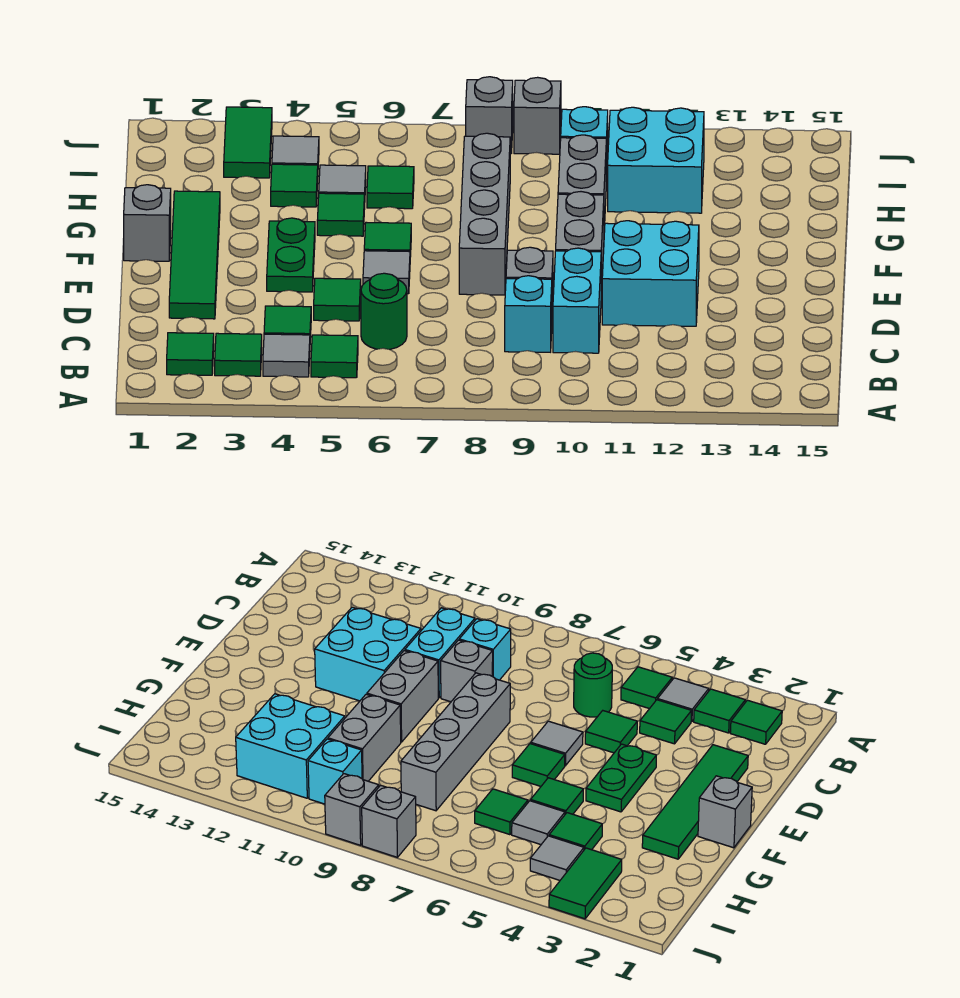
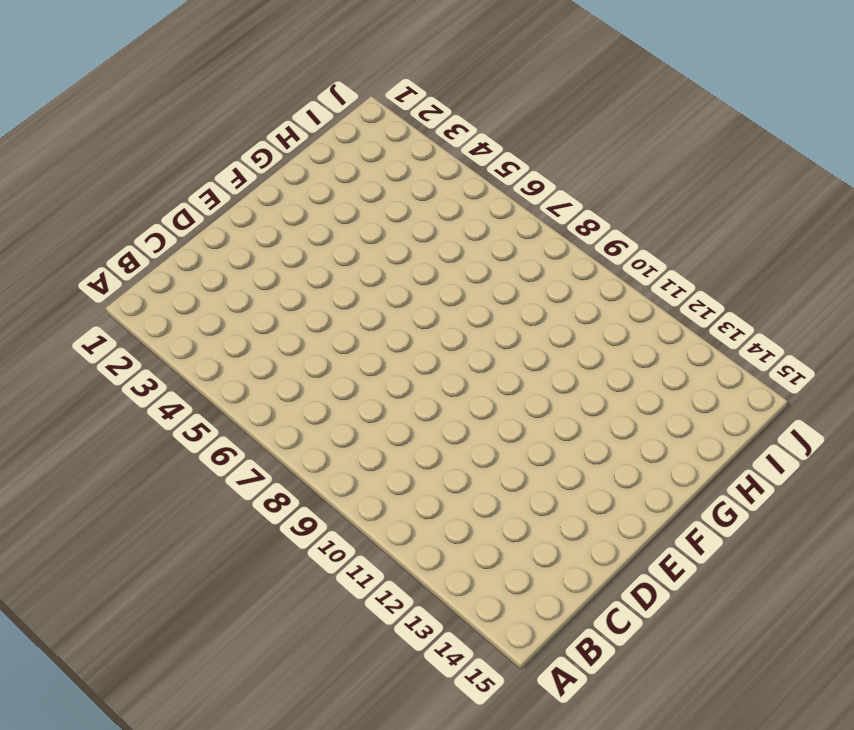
none -> green 1x1 tile [167,333,214,375]
none -> green 1x1 tile [215,333,262,376]
none -> grey 1x1 tile [263,334,310,377]

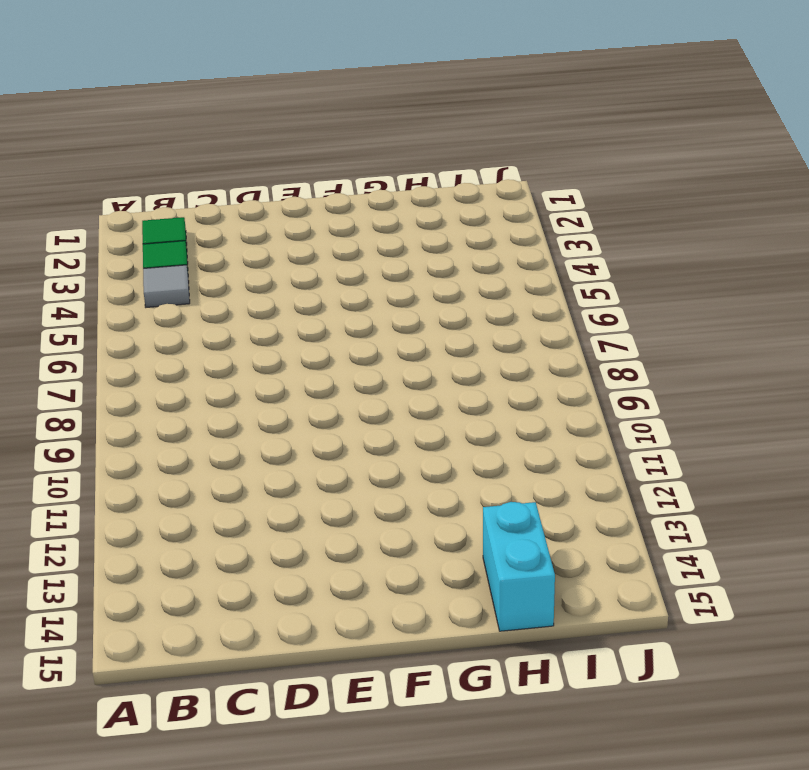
cyan 1x2 brick [483,502,555,631] -> cyan 1x2 brick turned to [553,248,601,353]
none -> green 1x1 tile [311,335,358,378]
none -> green 1x1 tile [264,306,311,337]
none -> green 1x1 round brick [361,273,407,349]

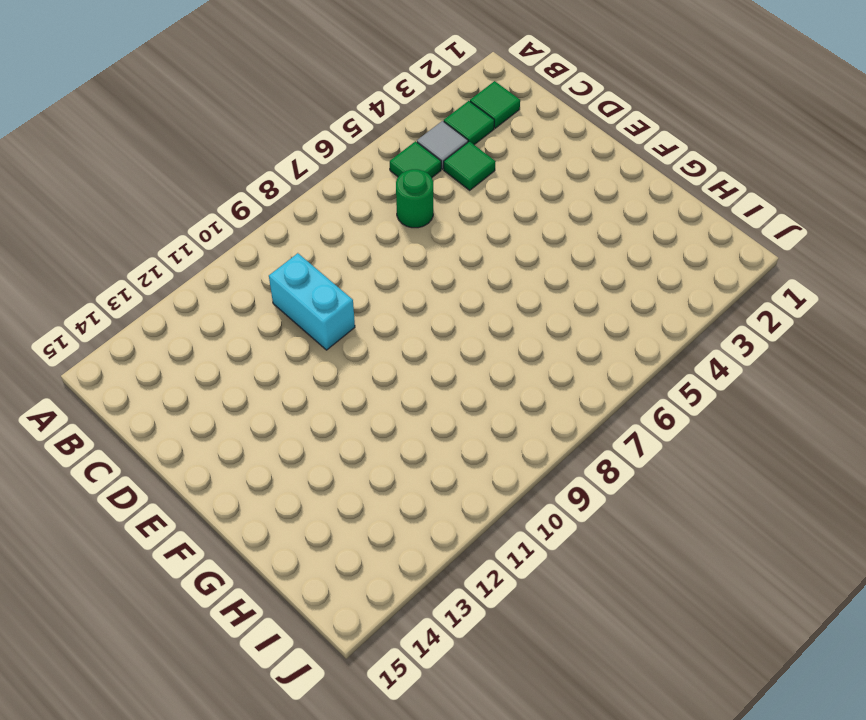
none -> cyan 1x1 brick [505,276,552,352]
none -> green 1x4 tile [169,191,220,319]
none -> green 1x1 tile [314,278,361,321]

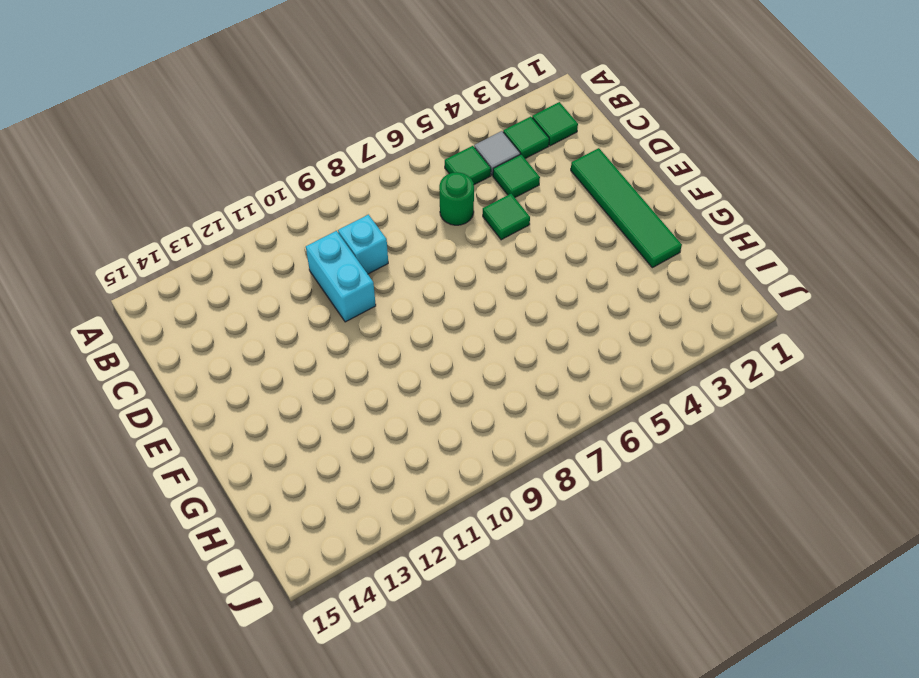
none -> grey 1x1 brick [506,247,553,312]
none -> cyan 2x2 brick [602,221,699,326]
none -> green 1x2 plate [267,218,315,292]

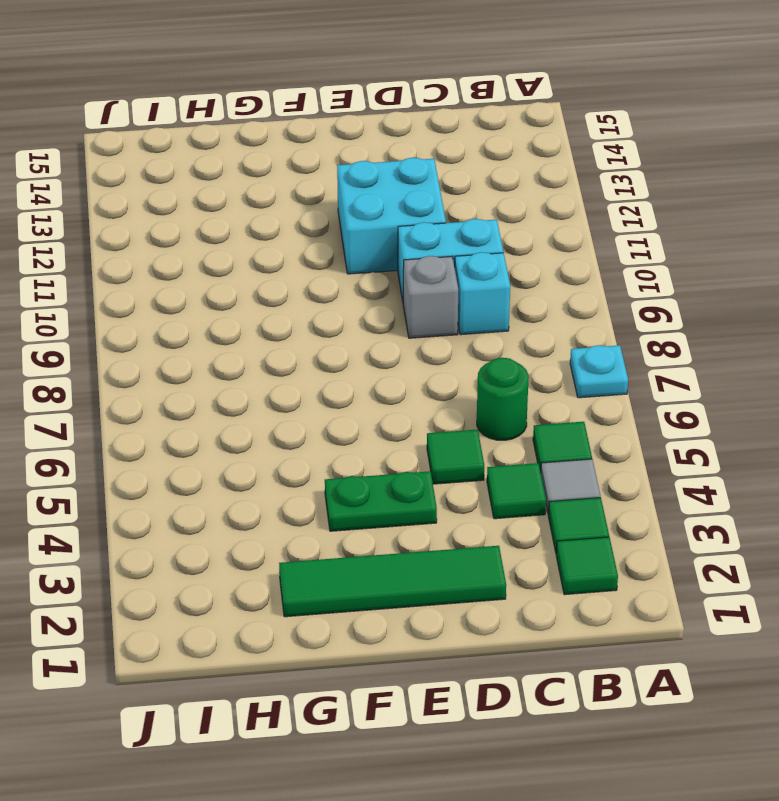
cyan 1x1 plate [570,345,628,398] -> none
none -> grey 1x1 tile [363,251,410,294]
none -> grey 1x4 brick [459,133,510,295]
none -> grey 1x2 brick [556,192,604,293]

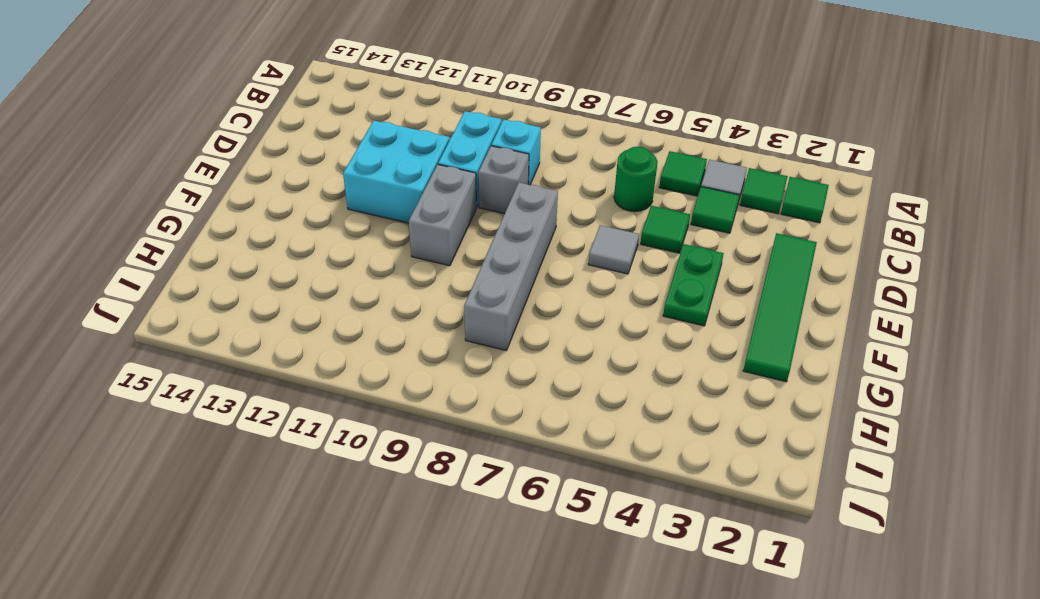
none -> grey 1x1 brick [124,185,171,261]
none -> green 1x1 tile [364,222,411,257]
none -> green 1x1 tile [317,193,365,236]

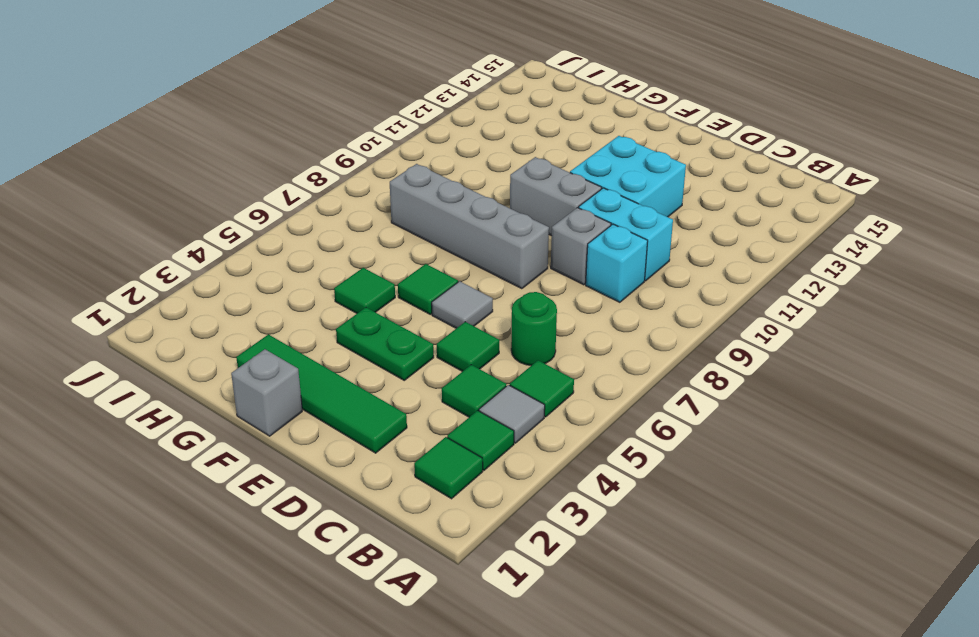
none -> grey 1x2 brick [558,135,606,228]
none -> green 1x1 tile [271,164,318,207]
none -> grey 1x1 tile [319,165,366,194]

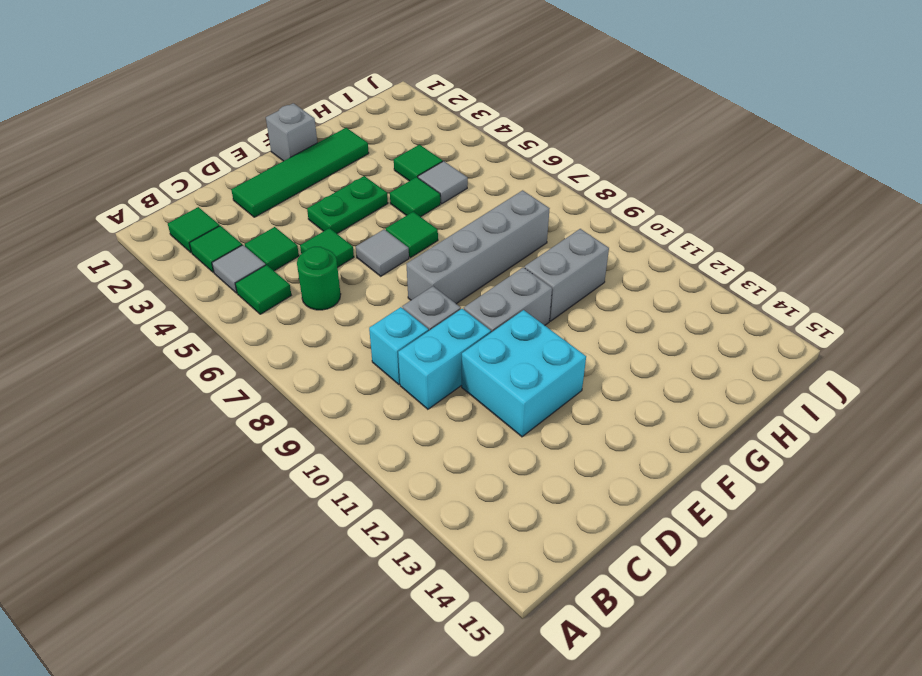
none -> green 1x1 tile [367,166,414,209]
none -> cyan 2x2 brick [608,107,704,213]
none -> green 1x2 tile [224,107,272,178]

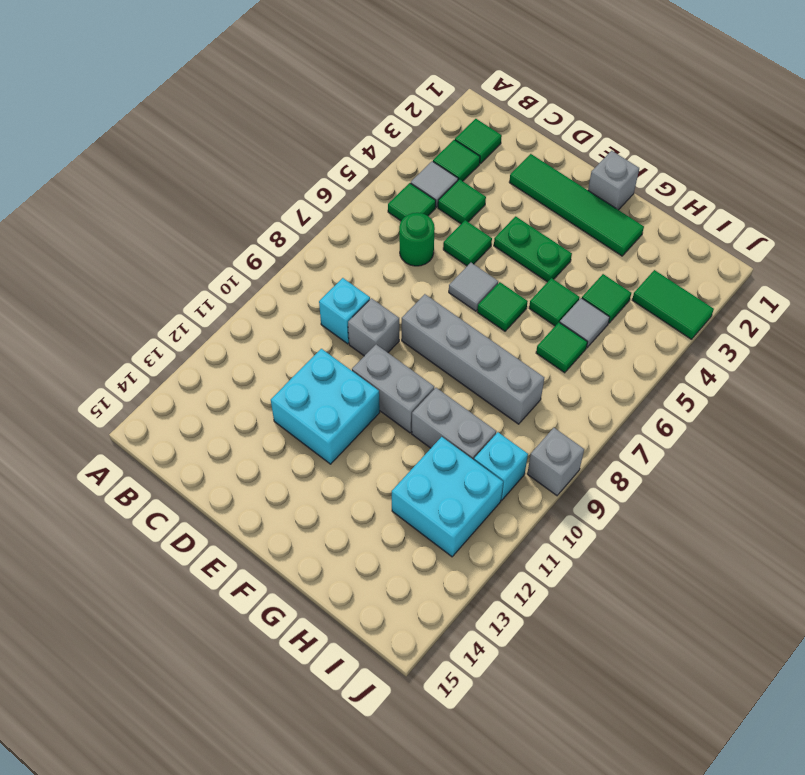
none -> cyan 1x2 brick [553,248,601,353]
none -> grey 1x1 tile [272,136,319,165]
none -> grey 1x1 brick [466,77,513,154]

